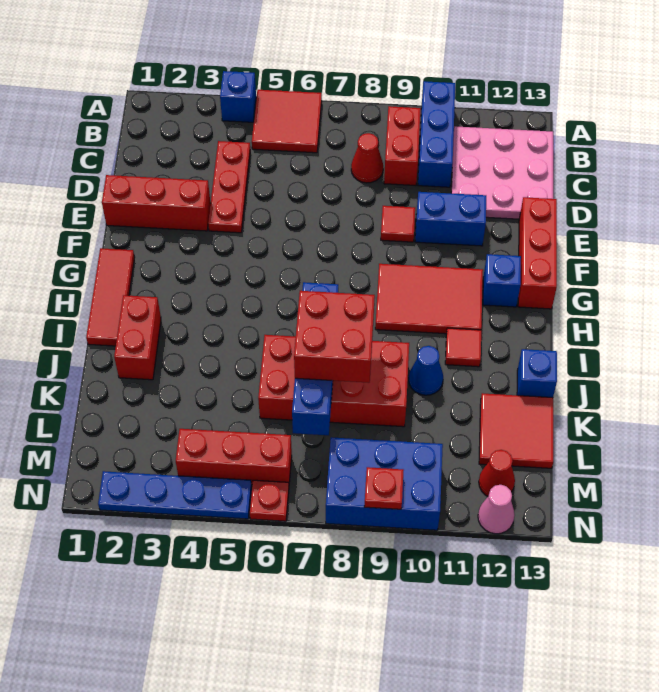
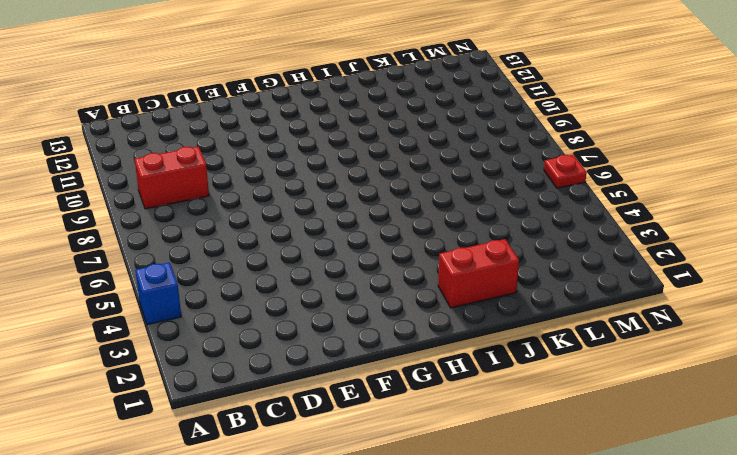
none -> red 2x2 tile [252,90,322,153]
none -> blue 1x3 brick [418,81,455,187]
none -> pink 3x3 plate [451,126,553,219]

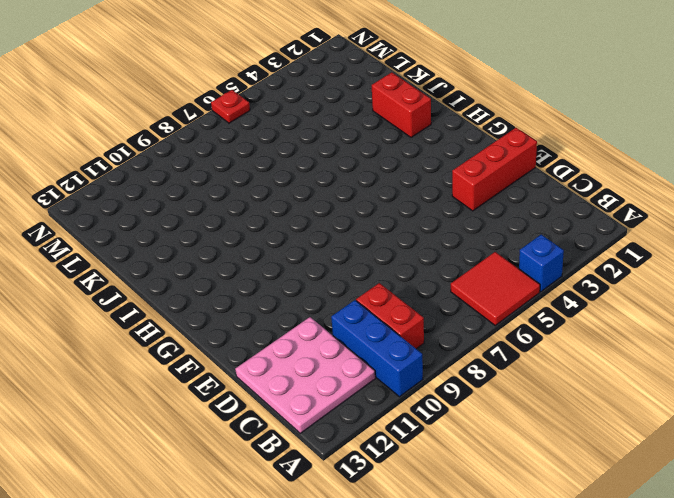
none -> red 1x3 plate [208,141,250,233]
none -> red 1x1 cone [351,133,383,183]
none -> red 1x1 tile [381,206,415,242]

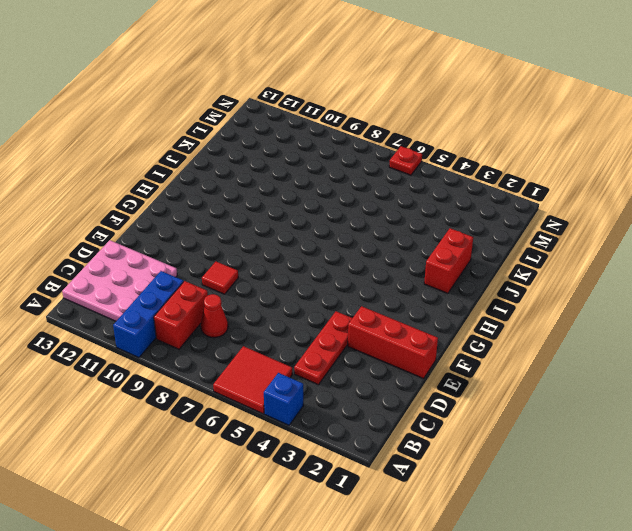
none -> blue 1x2 brick [415,192,486,246]
none -> red 1x3 brick [518,197,557,309]
none -> red 1x3 tile [86,248,135,346]

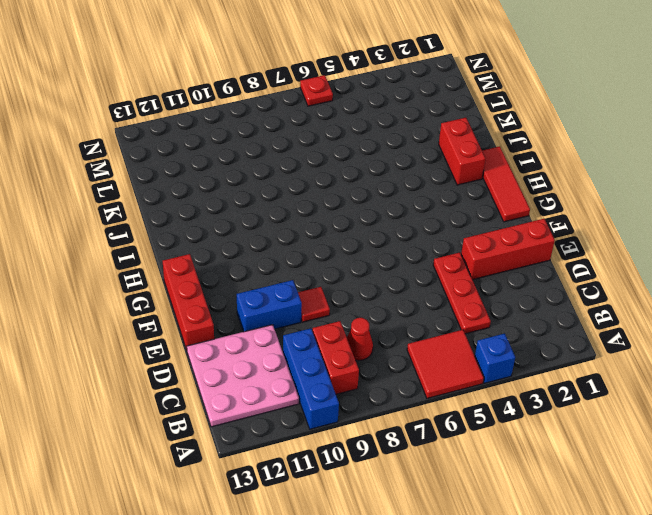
none -> red 2x3 tile [375,264,483,334]
none -> blue 1x1 brick [483,254,521,307]
none -> red 1x1 tile [445,328,481,367]

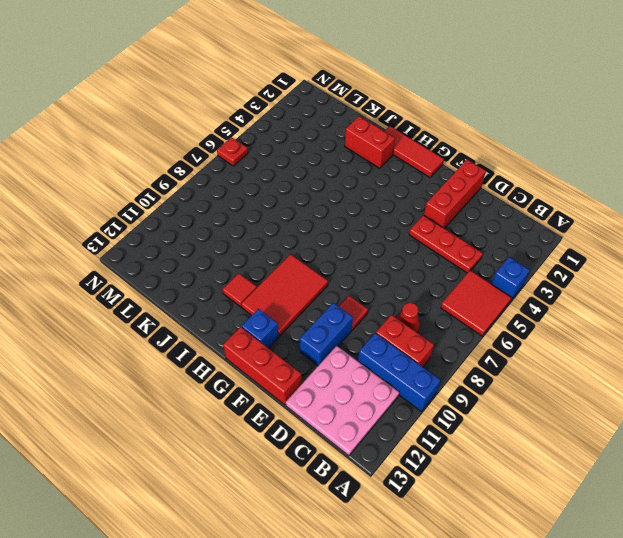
none -> red 2x4 brick [258,335,409,427]
none -> blue 1x1 cone [409,346,443,395]
none -> blue 1x1 brick [517,349,557,397]

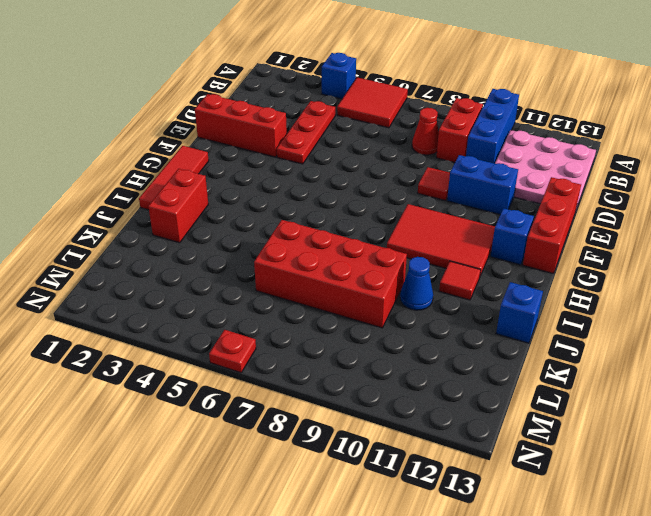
none -> red 2x2 tile [479,393,553,468]
none -> red 1x3 brick [176,429,292,485]
none -> blue 2x3 brick [326,437,443,530]

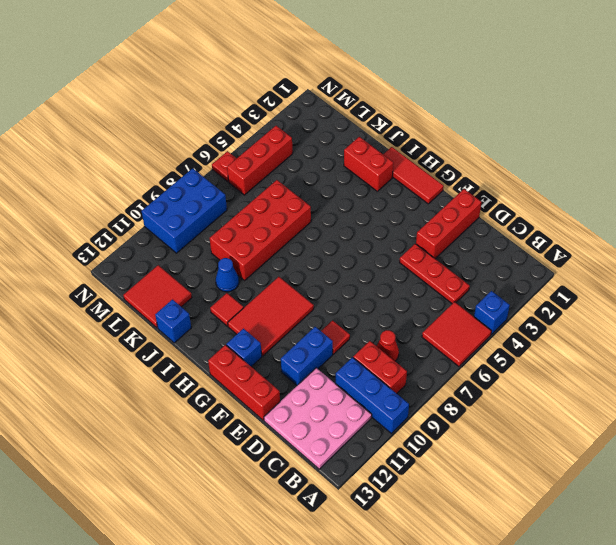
none -> red 1x1 cone [479,450,515,496]
none -> blue 1x4 plate [98,471,252,519]
none -> pink 1x1 cone [478,485,515,534]

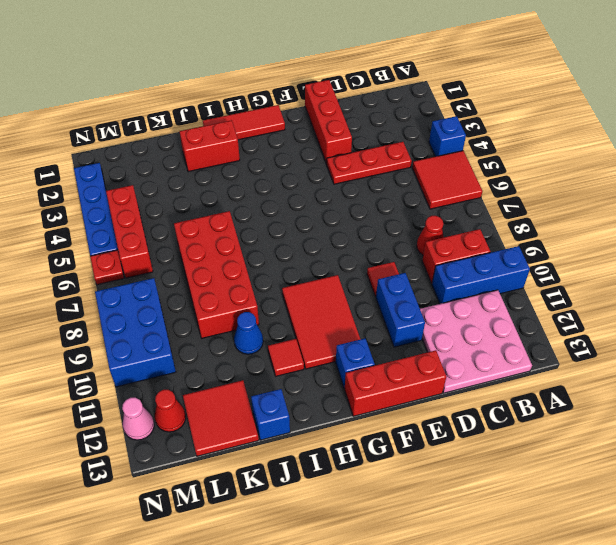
none -> blue 1x4 brick [292,282,338,435]
none -> red 1x1 plate [364,467,404,509]
none -> red 2x2 brick [294,291,375,383]

